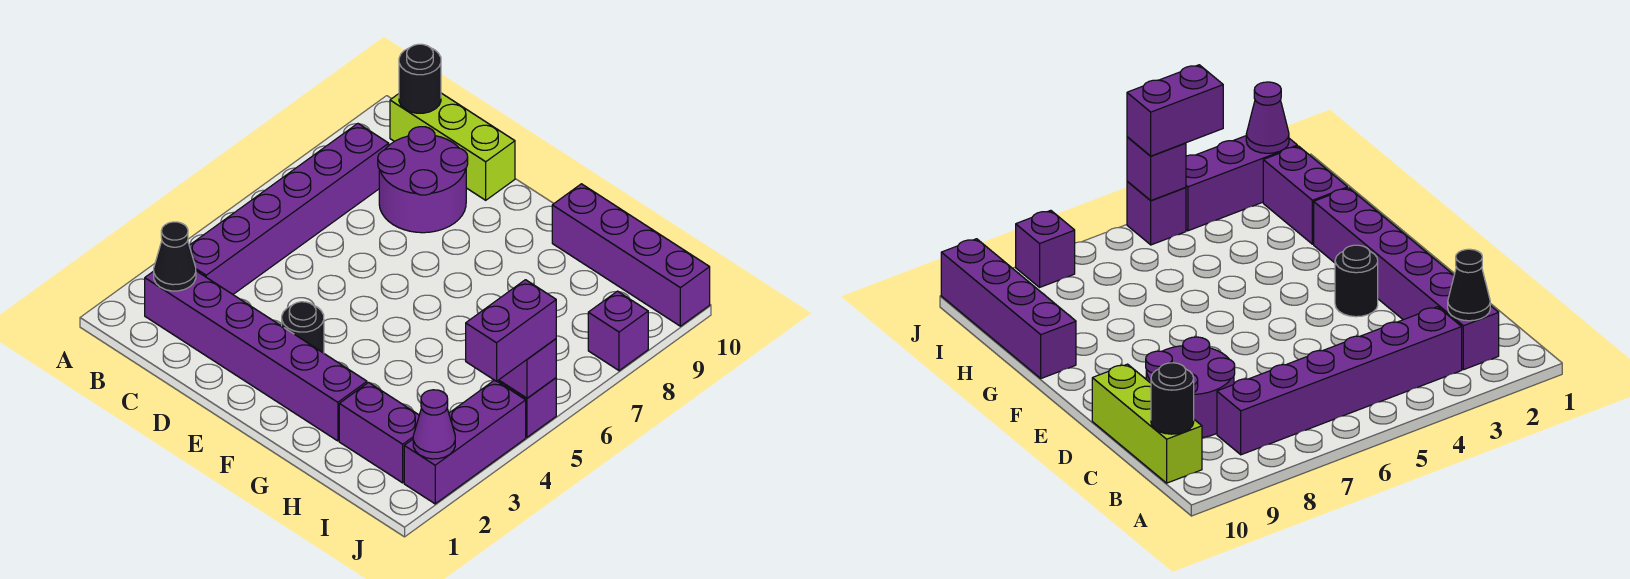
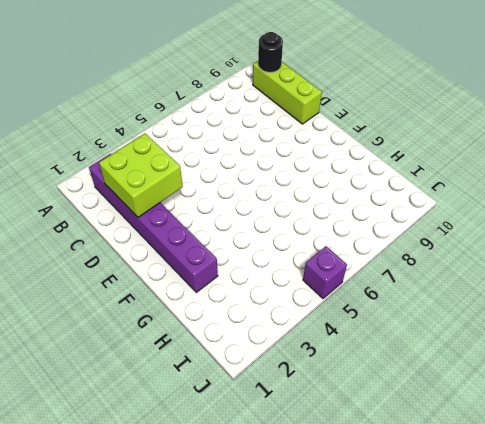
lime 2x2 brick [99,134,183,217] -> none
none -> purple 1x6 brick [189,124,389,294]
none -> purple 2x2 round brick [378,127,468,233]
none -> black 1x1 round brick [282,302,324,353]

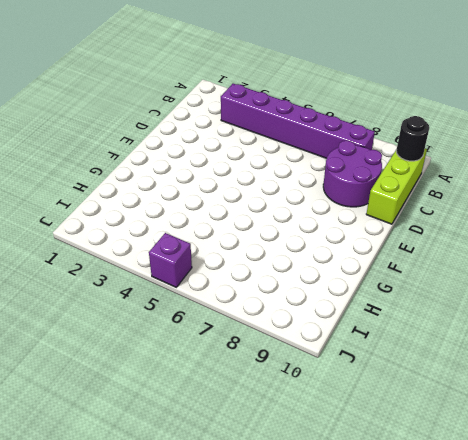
none -> purple 1x6 brick [145,271,367,441]
none -> black 1x1 round brick [282,302,324,353]
none -> purple 1x4 brick [552,184,710,326]

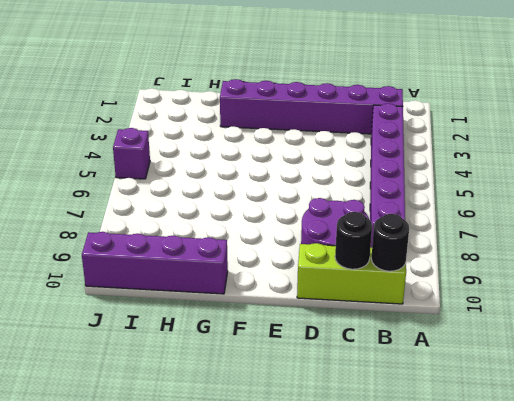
black 1x1 round brick [335,212,372,269] -> black 1x1 round brick moved to [282,302,324,353]
none -> purple 1x2 brick [339,382,419,483]
none -> purple 1x3 brick [404,380,526,504]
none -> purple 1x1 brick [588,291,648,371]

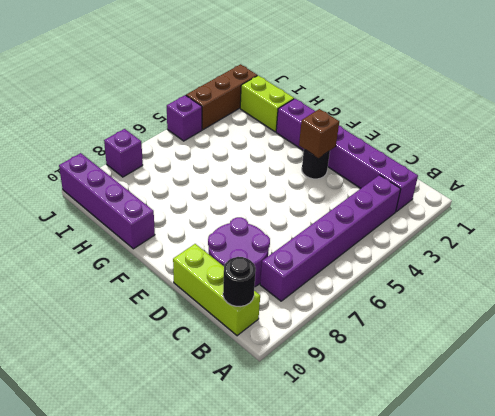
brown 1x1 brick [299,109,339,158] -> none
lime 1x2 brick [240,76,294,132] -> purple 1x2 brick [339,382,419,483]
brown 1x3 brick [186,64,257,130] -> purple 1x3 brick [404,380,526,504]
none -> black 1x1 cone [154,222,196,291]
none -> purple 1x1 cone [413,390,455,459]
none -> purple 1x1 brick [499,339,556,398]

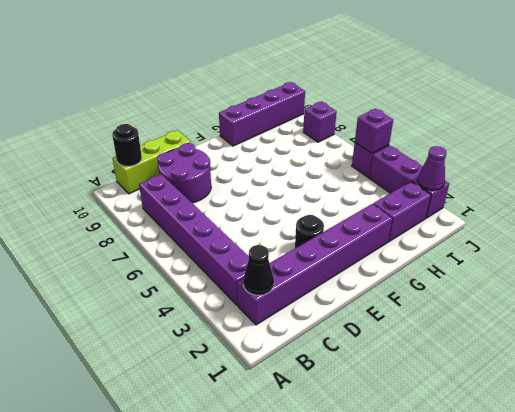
none -> purple 1x2 brick [466,280,556,381]

